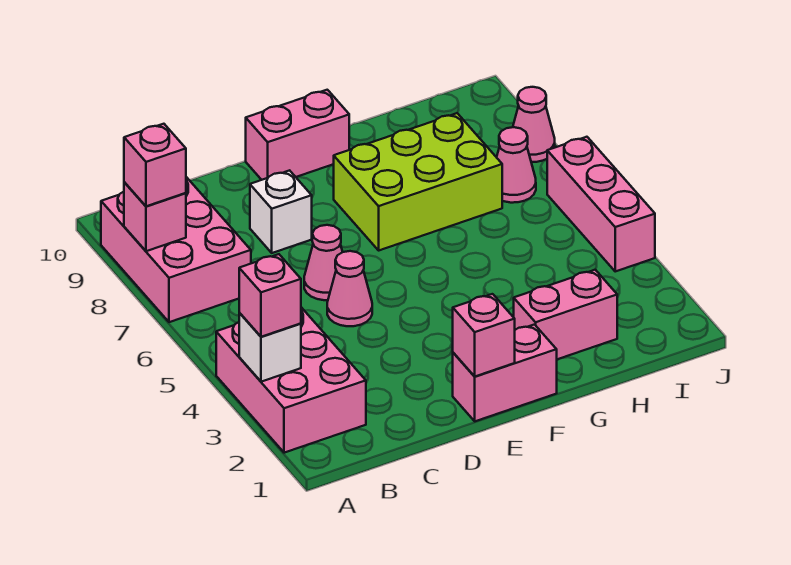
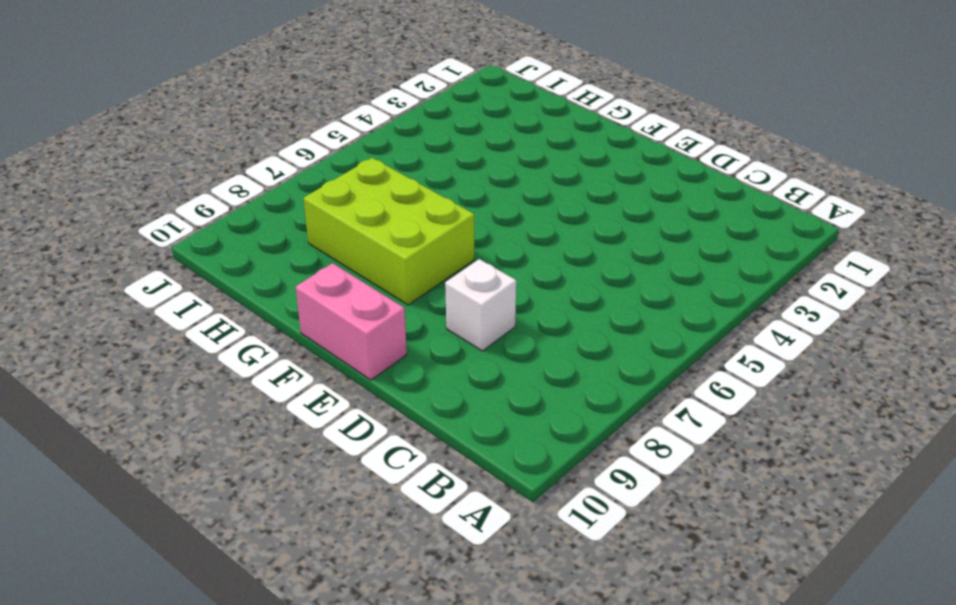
none -> pink 2x3 brick [216,307,366,453]
none -> pink 2x3 brick [101,177,251,322]
none -> pink 1x1 cone [327,251,372,326]

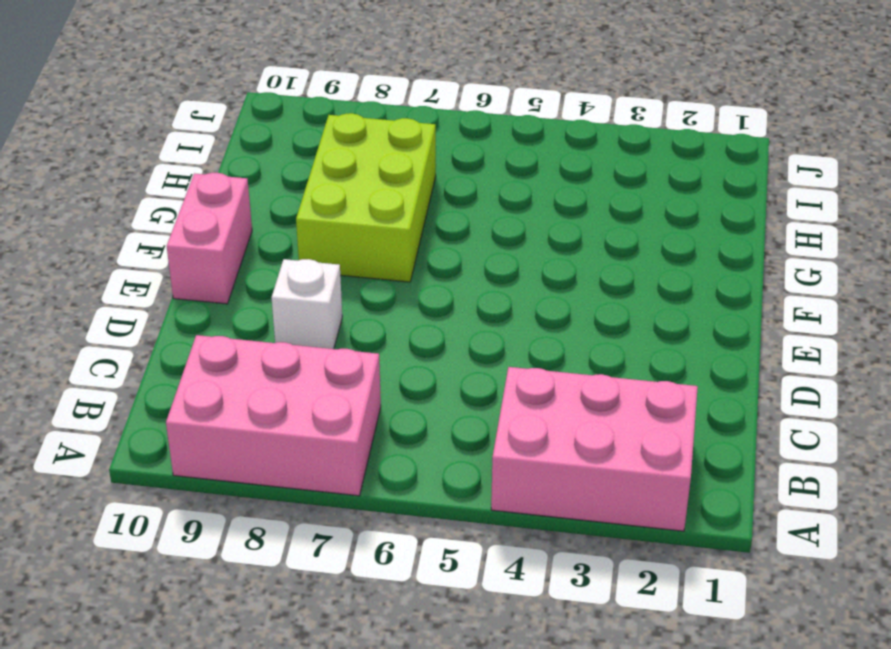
none -> pink 1x1 cone [327,251,372,326]
none -> pink 1x1 cone [304,225,342,300]
none -> pink 1x2 brick [453,325,557,421]

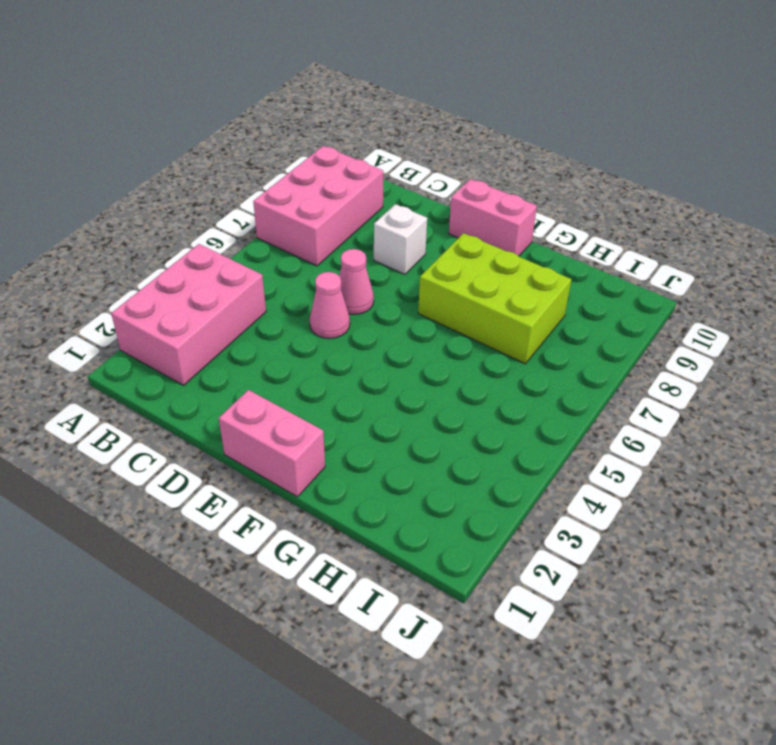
none -> pink 1x2 brick [514,270,617,359]
none -> pink 1x1 cone [497,127,536,203]
none -> pink 1x3 brick [547,137,655,271]

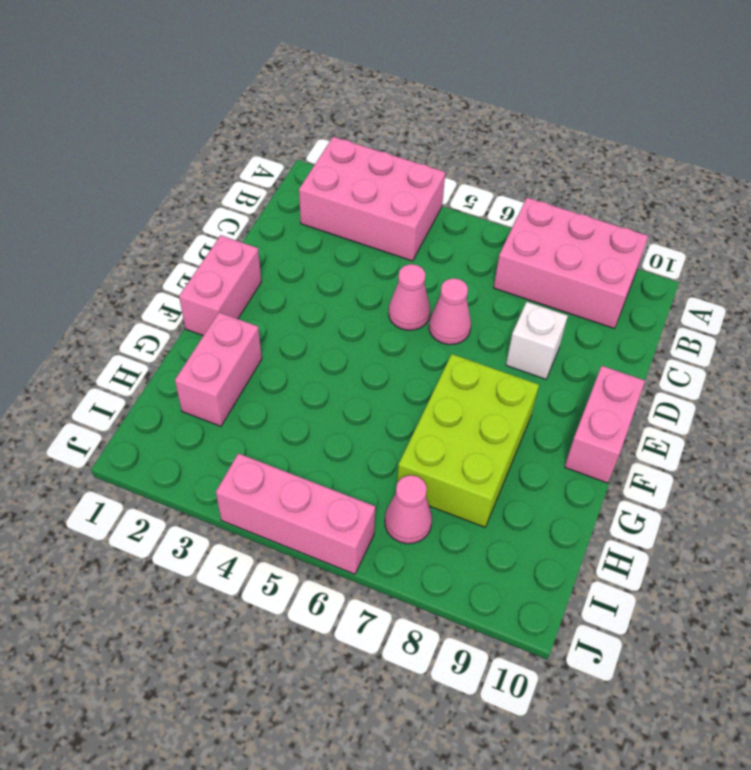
none -> pink 1x1 cone [513,87,555,162]
none -> white 1x1 brick [239,313,301,382]
none -> pink 1x1 brick [124,182,186,251]

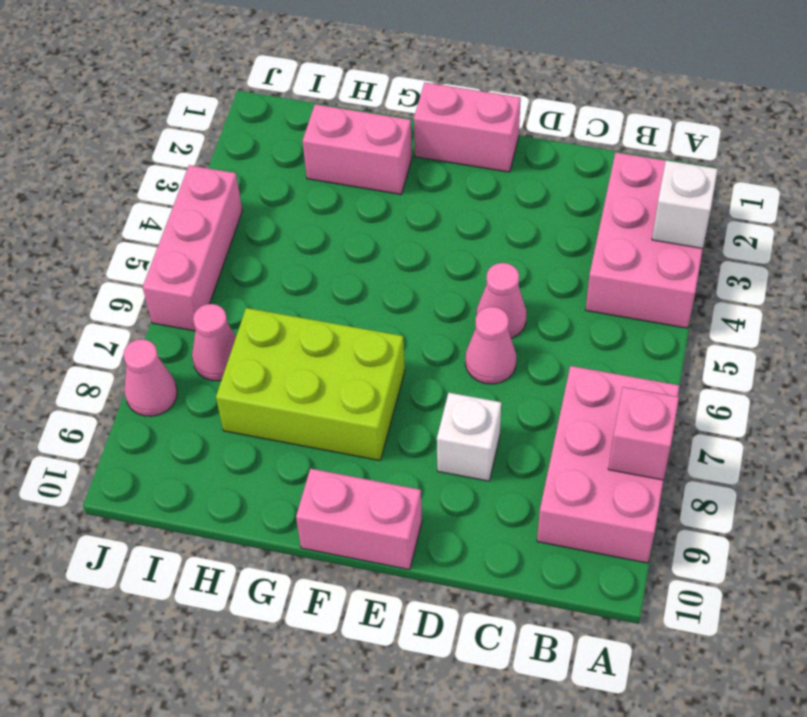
none -> pink 1x1 brick [453,294,515,376]
none -> pink 1x1 brick [239,254,301,337]
none -> pink 1x1 brick [124,124,186,206]

